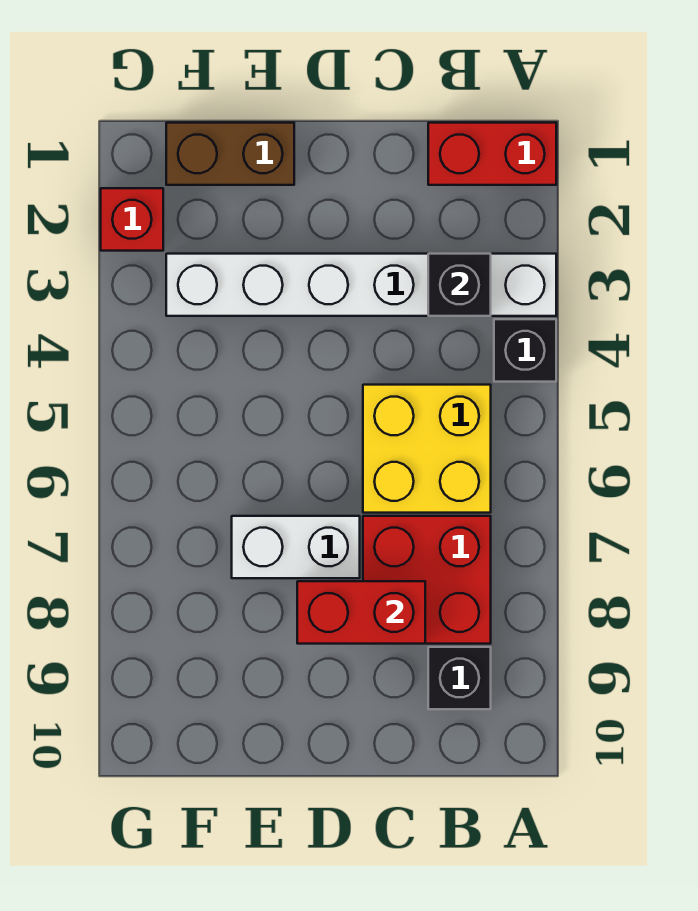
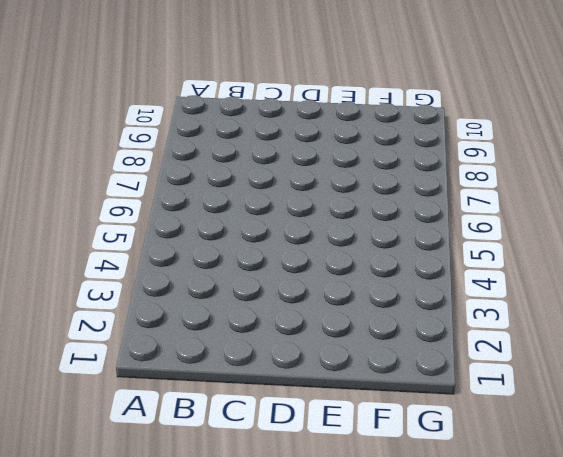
none -> red 1x2 brick [428,123,556,185]
none -> white 1x6 brick [166,254,556,316]

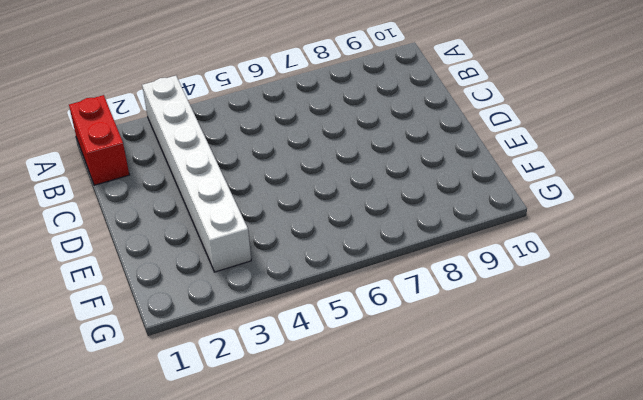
none -> black 1x1 brick [494,319,556,382]
none -> yellow 2x2 brick [363,385,491,513]

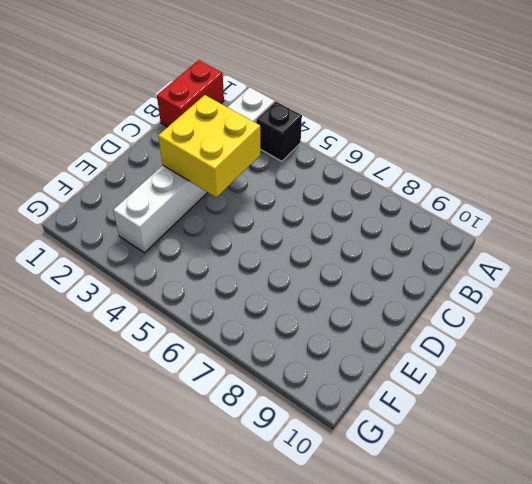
yellow 2x2 brick [158,95,260,197] -> yellow 2x2 brick moved to [363,385,491,513]
none -> red 2x2 brick [363,516,491,644]
none -> black 1x1 brick [428,647,491,709]

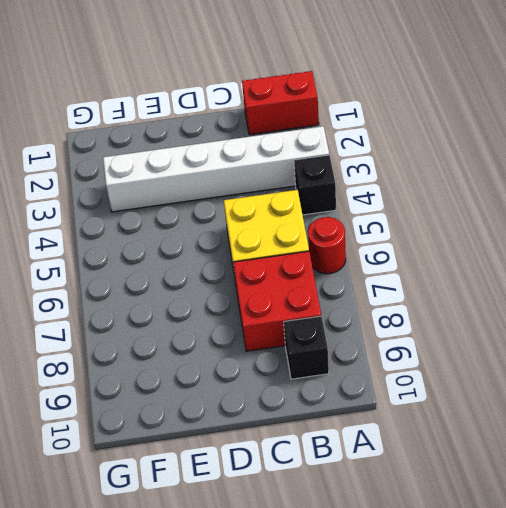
red 1x1 round brick [308,217,346,274] -> none
none -> white 1x2 brick [232,516,360,578]
none -> brown 1x2 brick [166,123,294,185]

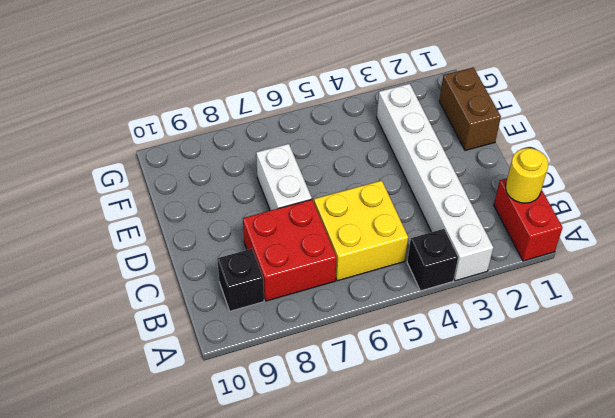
yellow 1x1 round brick [506,148,548,203] -> none
none -> red 1x1 brick [101,188,163,251]
none -> black 1x1 brick [428,254,491,316]

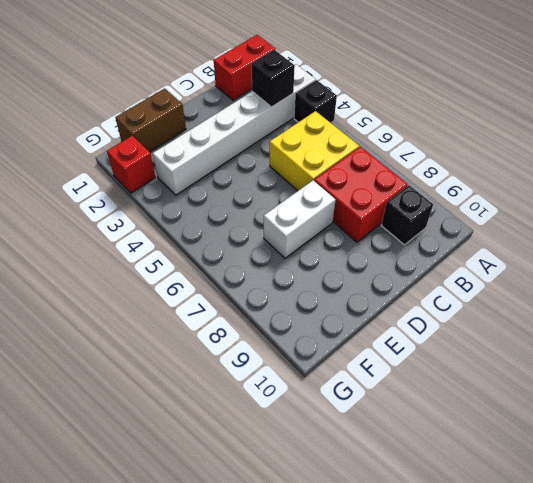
none -> red 1x2 brick [297,581,425,644]

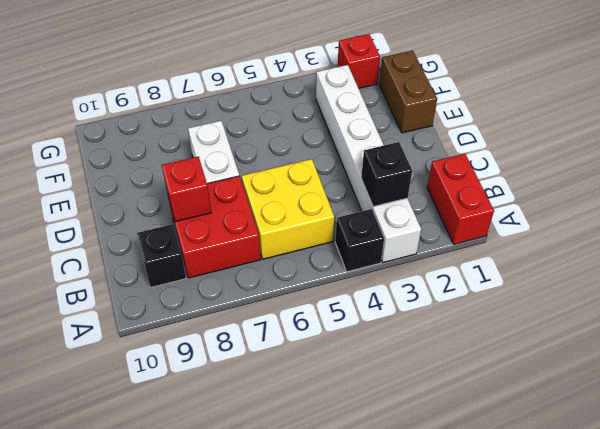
red 1x1 brick [162,157,211,222] -> red 1x2 brick [297,581,425,644]

